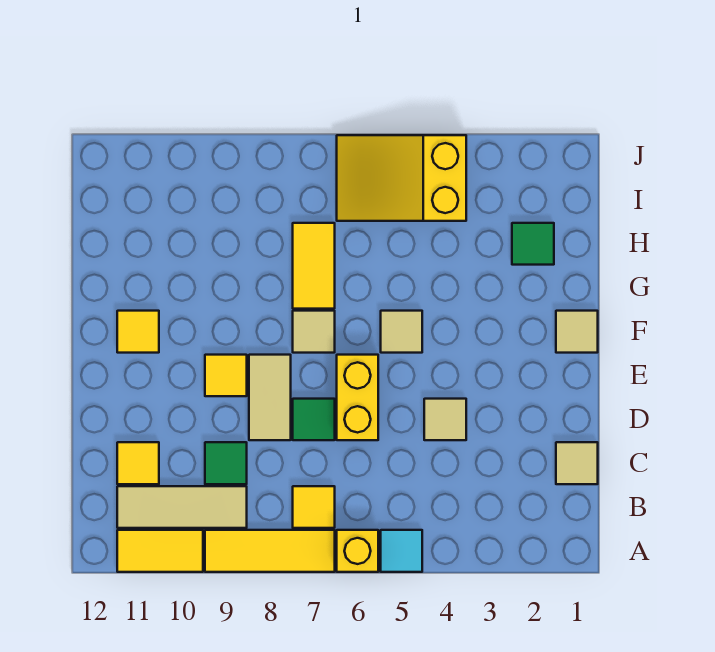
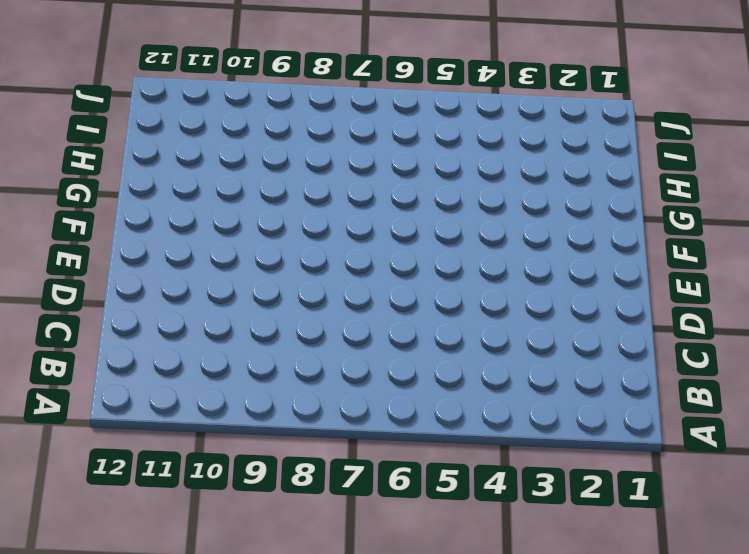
none -> cyan 1x1 tile [381,530,422,572]
none -> yellow 1x1 brick [337,530,378,572]
none -> yellow 1x3 tile [205,530,335,572]

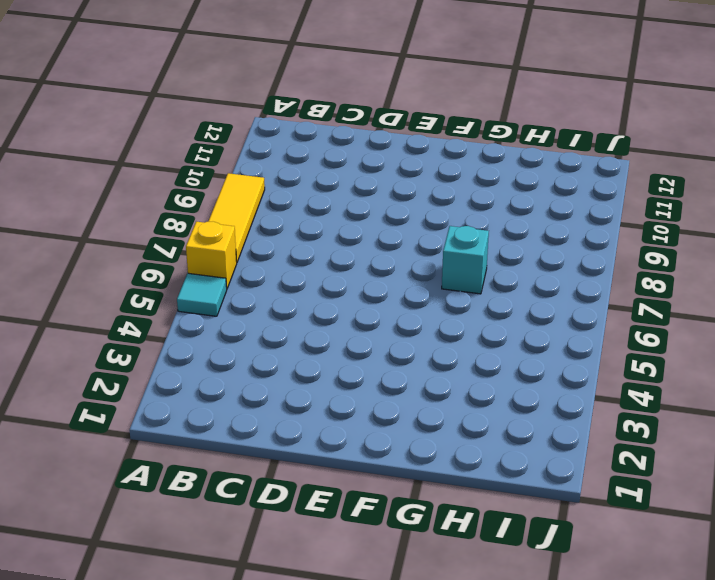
cyan 1x1 brick [442,226,489,294] -> yellow 1x2 tile [293,223,335,309]
none -> yellow 1x2 tile [117,530,203,572]
none -> yellow 1x1 tile [293,486,335,528]
none -> tan 1x3 tile [117,486,247,528]

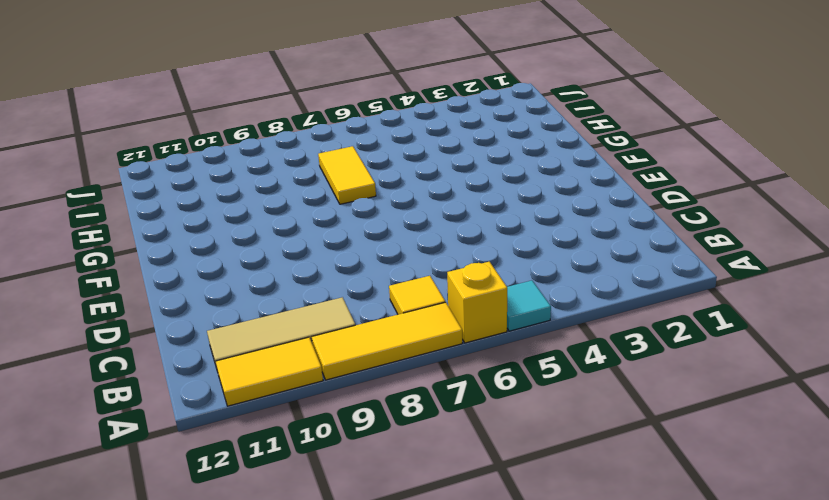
none -> tan 1x1 tile [556,442,598,484]
none -> green 1x1 tile [205,442,247,484]
none -> yellow 1x1 tile [117,442,159,484]

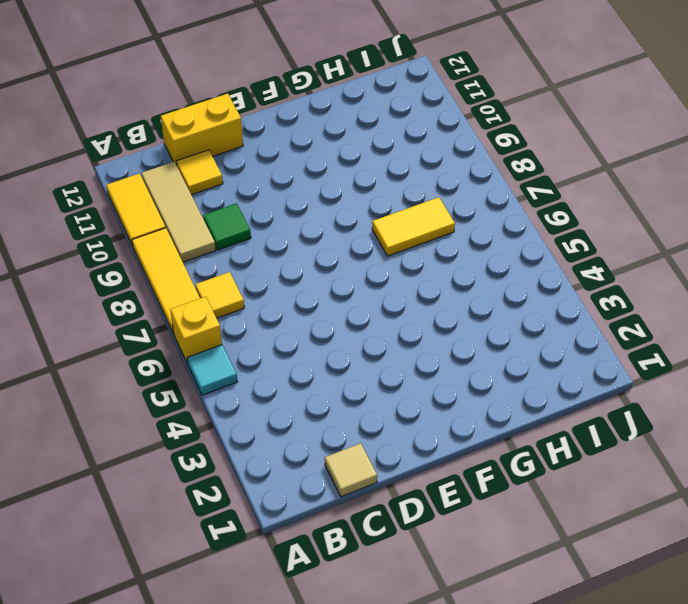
yellow 1x2 brick [161,94,243,165] -> yellow 1x2 brick moved to [337,355,378,440]
none -> tan 1x1 tile [424,399,466,440]
none -> green 1x1 tile [293,399,335,440]
none -> tan 1x2 tile [249,355,291,440]

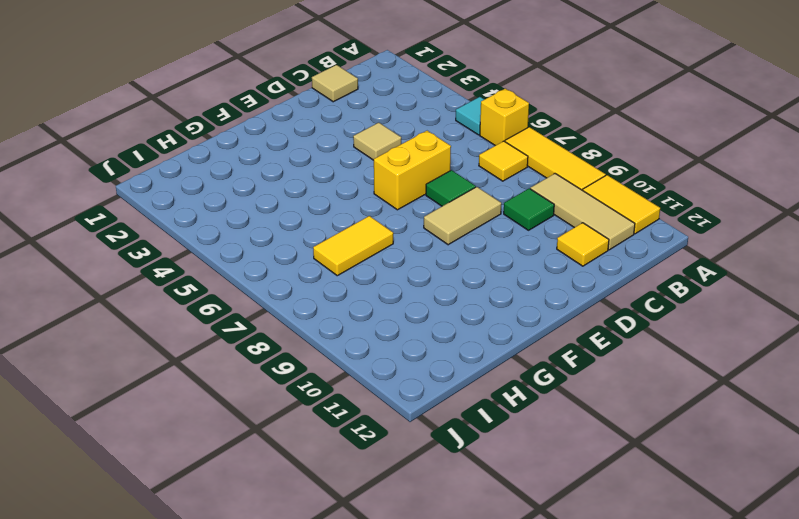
none -> yellow 1x1 tile [205,355,247,396]
none -> tan 1x1 tile [556,311,598,353]
none -> tan 1x1 tile [381,311,422,353]

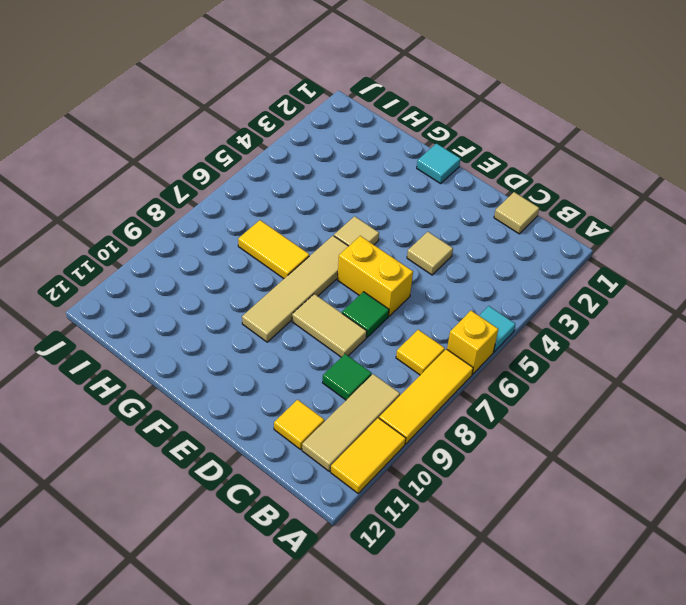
cyan 1x1 tile [417,144,461,184] -> tan 1x1 tile [556,311,598,353]
tan 1x4 tile [242,236,348,342] -> tan 1x1 tile [293,311,335,353]
none -> yellow 1x1 tile [205,355,247,396]
none -> yellow 1x1 tile [117,311,159,353]
none -> green 1x1 tile [512,223,554,265]

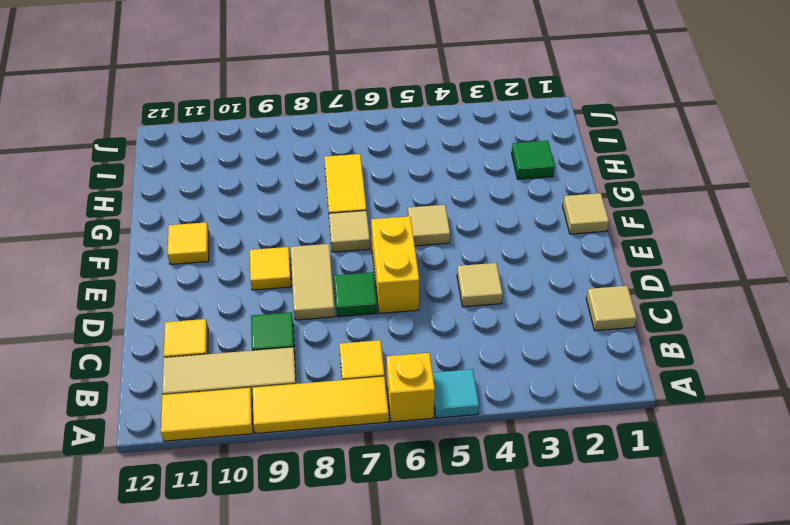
none -> yellow 2x3 slope [337,135,466,221]

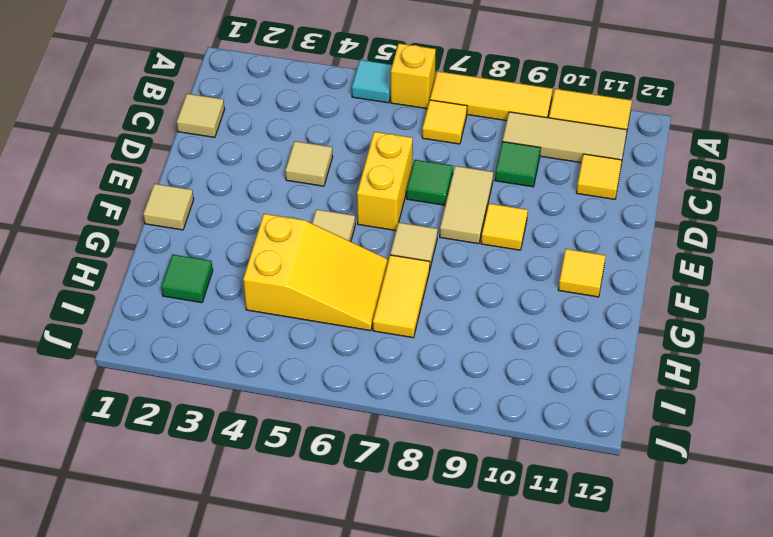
yellow 2x3 slope [243,214,388,331] -> yellow 2x3 slope moved to [337,135,466,221]

